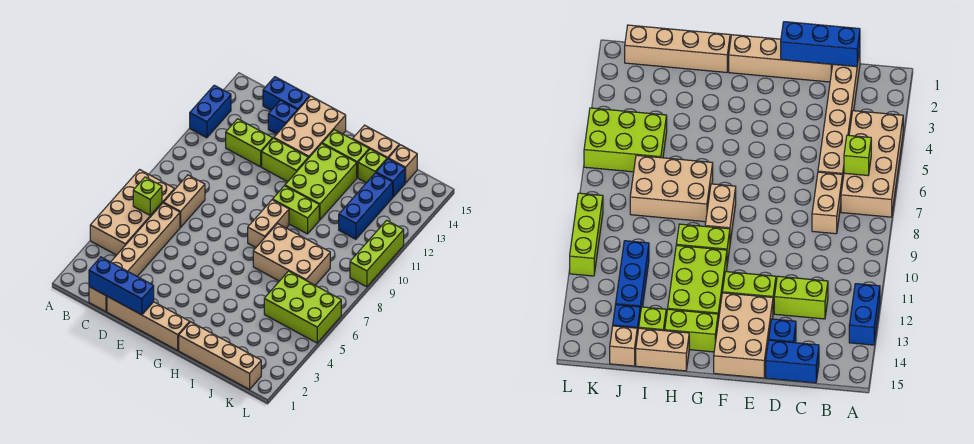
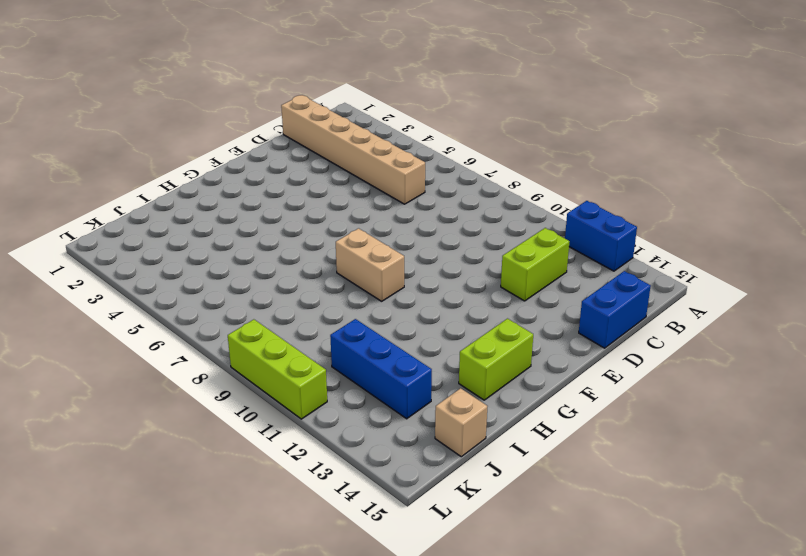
none -> tan 2x4 brick [90,170,175,255]
none -> tan 1x2 brick [164,175,205,227]
none -> tan 1x4 brick [107,297,190,350]

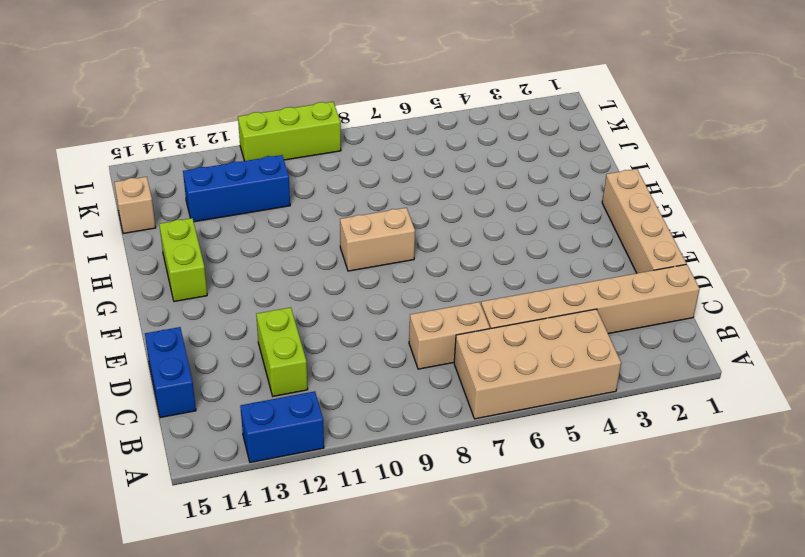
none -> blue 1x1 brick [268,100,297,134]
none -> lime 1x2 brick [262,138,308,182]
none -> tan 2x3 brick [274,96,346,158]

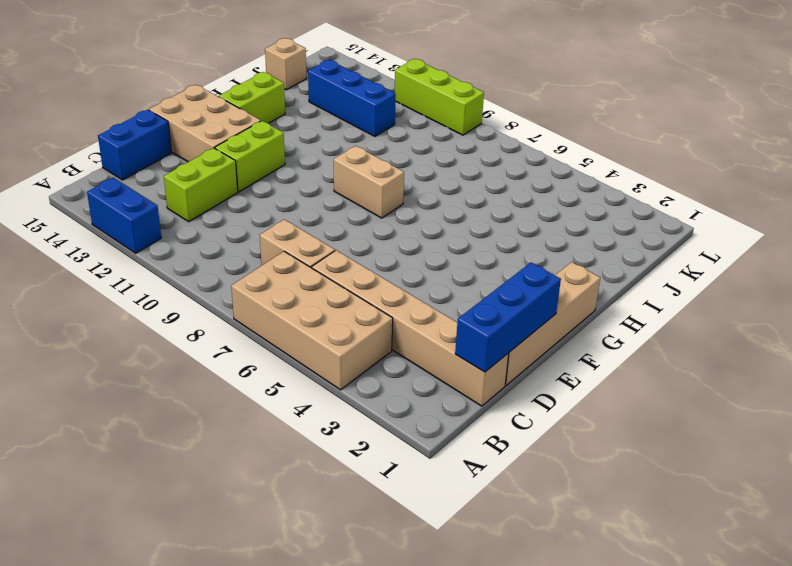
none -> blue 1x1 brick [268,100,297,134]
none -> lime 1x2 brick [273,186,319,234]
none -> lime 2x3 brick [285,144,357,220]

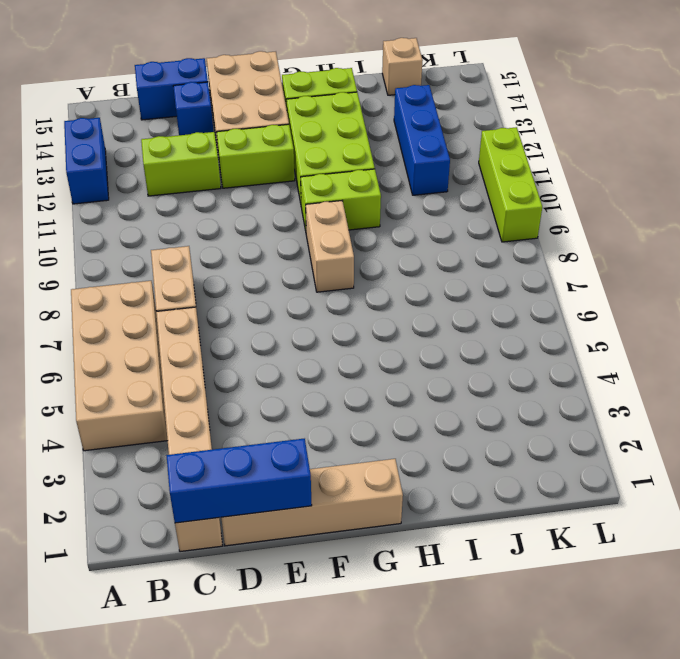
none -> tan 1x4 brick [179,322,261,389]
none -> tan 2x3 brick [253,224,330,285]
none -> tan 1x2 brick [353,125,399,159]

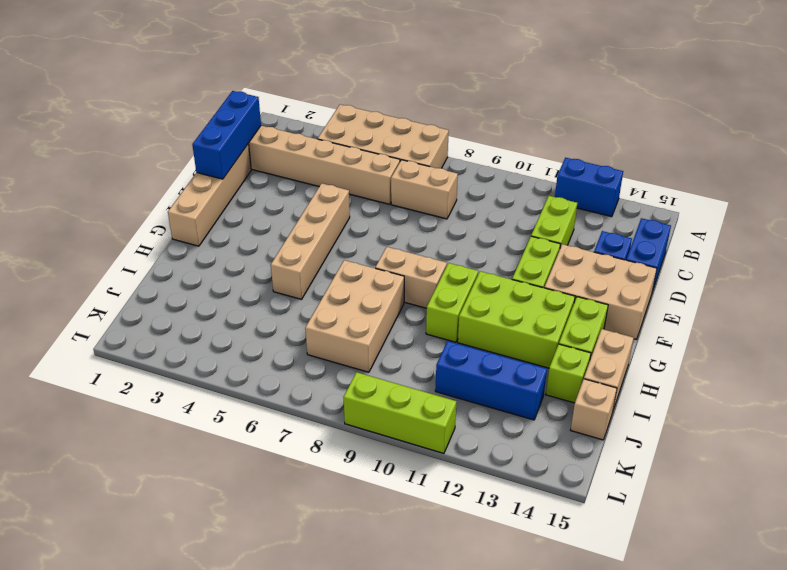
tan 1x4 brick [271,183,350,299] -> tan 1x4 brick moved to [179,322,261,389]
none -> lime 2x3 brick [264,271,341,343]
none -> blue 1x1 brick [376,159,405,197]
none -> lime 1x1 brick [133,177,162,215]

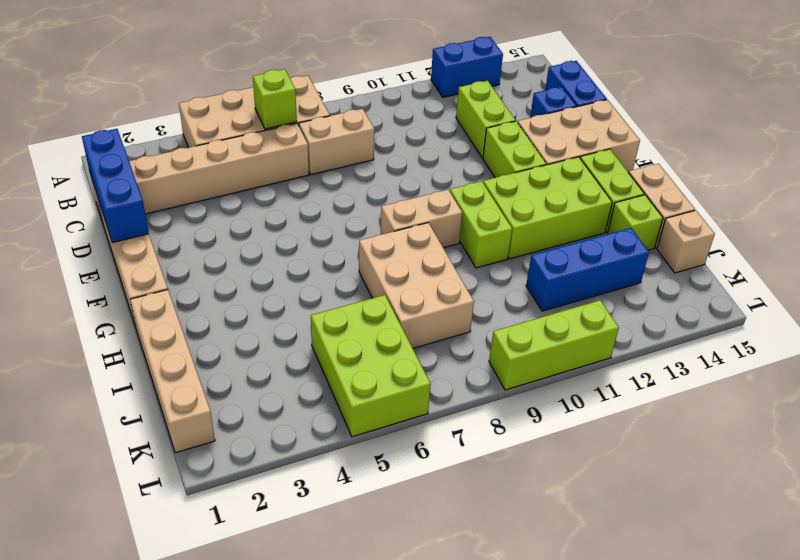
none -> blue 1x1 brick [376,159,405,197]

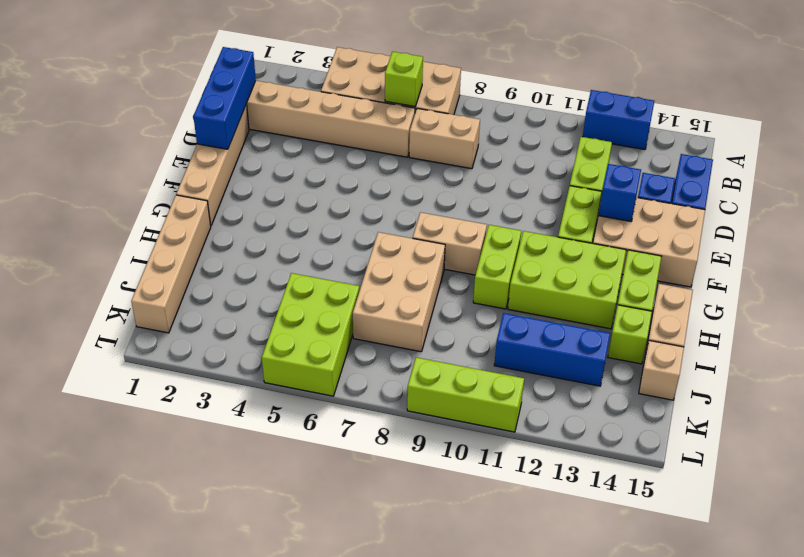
blue 1x1 brick [598,164,641,221] -> blue 1x1 brick moved to [376,159,405,197]

